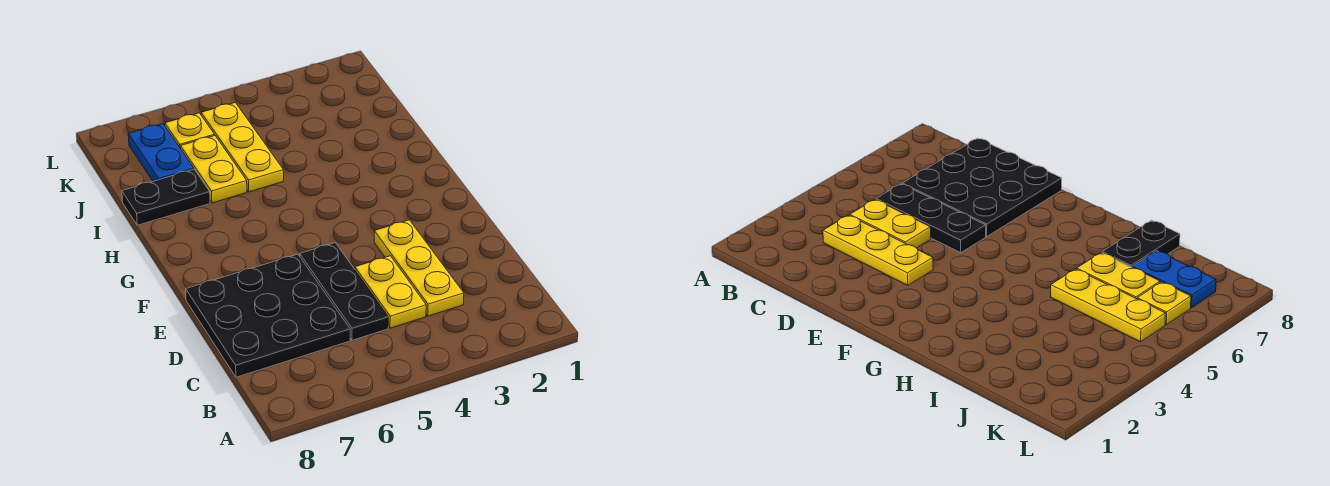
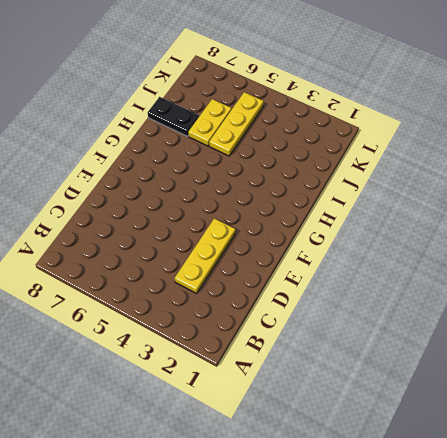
none -> yellow 1x2 plate [355,256,426,328]
none -> black 1x3 plate [300,243,388,340]

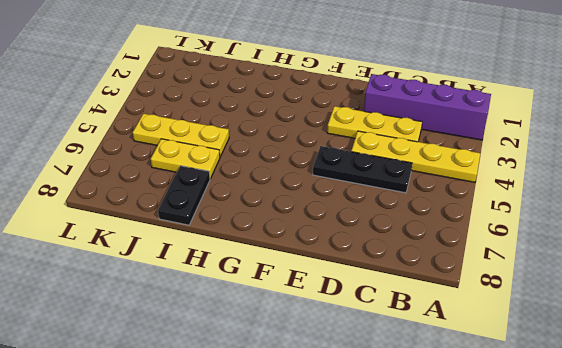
purple 1x4 brick [364,74,491,140] -> none
yellow 1x4 plate [351,131,481,182] -> yellow 1x2 plate [355,256,426,328]
none -> black 3x3 plate [186,254,350,377]
none -> blue 1x2 plate [128,124,194,181]

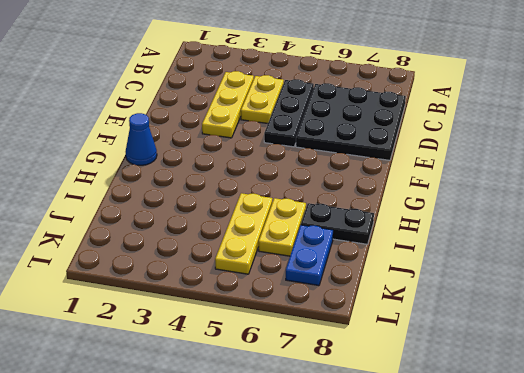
blue 1x1 cone [125,113,157,165] -> none
none -> yellow 1x1 plate [165,113,215,149]

